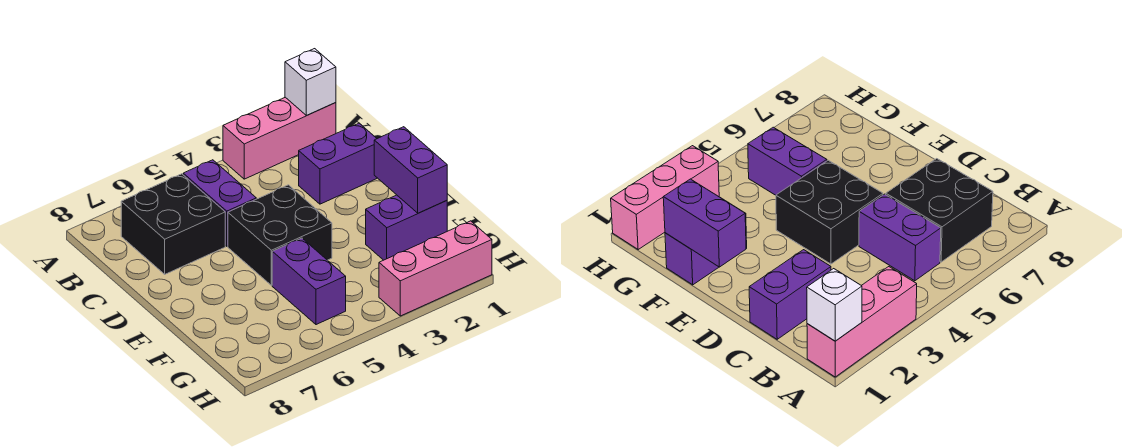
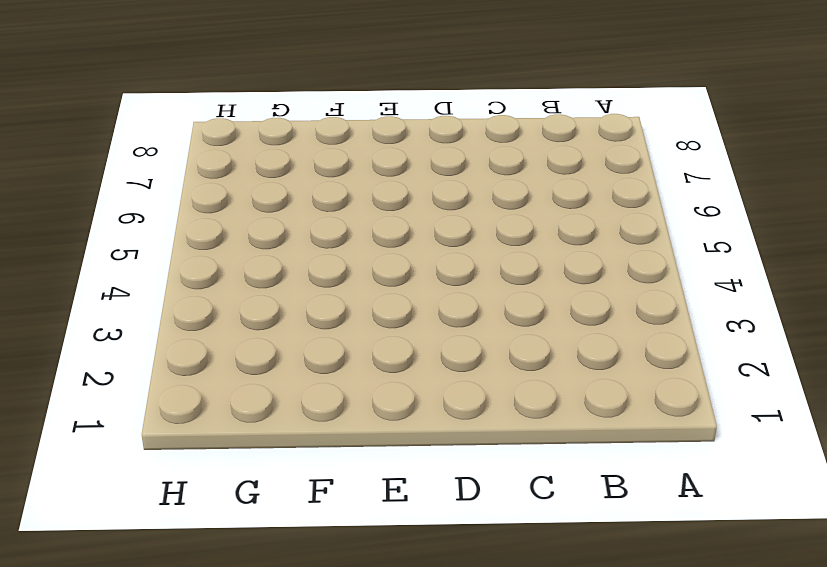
none -> pink 1x3 brick [223,97,336,179]
none -> purple 1x2 brick [183,160,256,246]

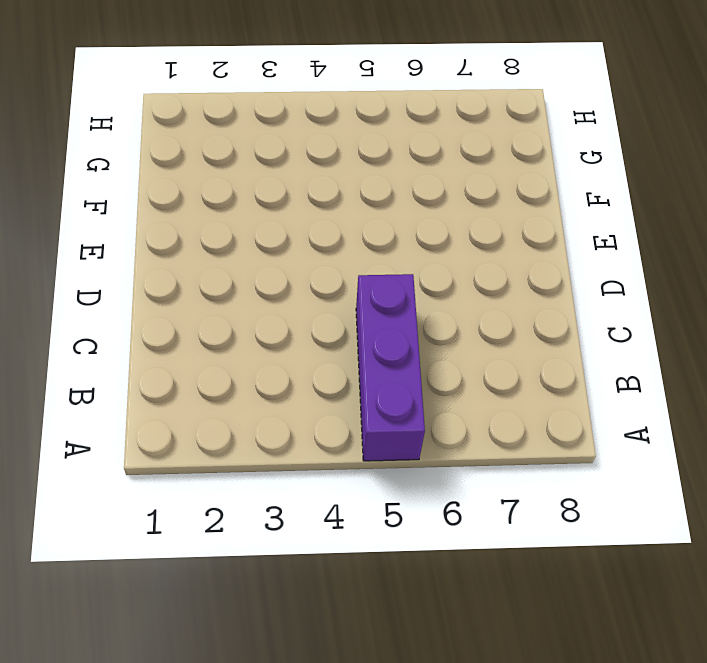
purple 1x3 brick [356,274,425,461] -> purple 1x2 brick [183,160,256,246]
none -> pink 1x3 brick [223,97,336,179]
none -> black 2x2 brick [121,174,225,274]

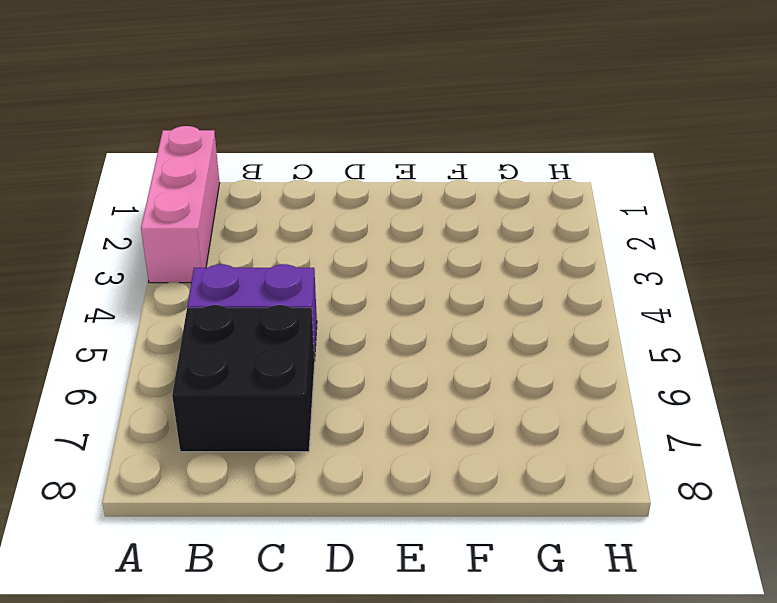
none -> purple 1x2 brick [299,123,377,204]
none -> black 2x2 brick [228,185,332,285]

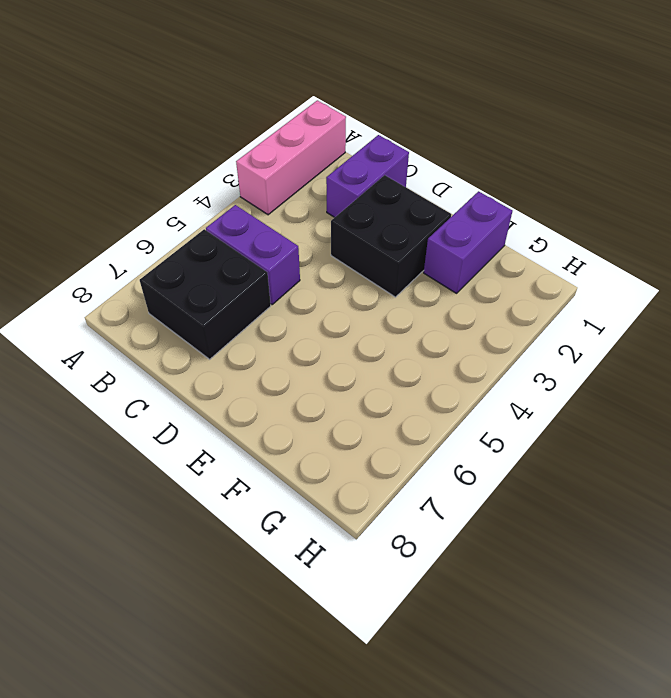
black 2x2 brick [331,175,451,297] -> black 2x2 brick moved to [228,185,332,285]
none -> purple 1x2 brick [272,238,346,325]
none -> pink 1x3 brick [379,221,492,316]

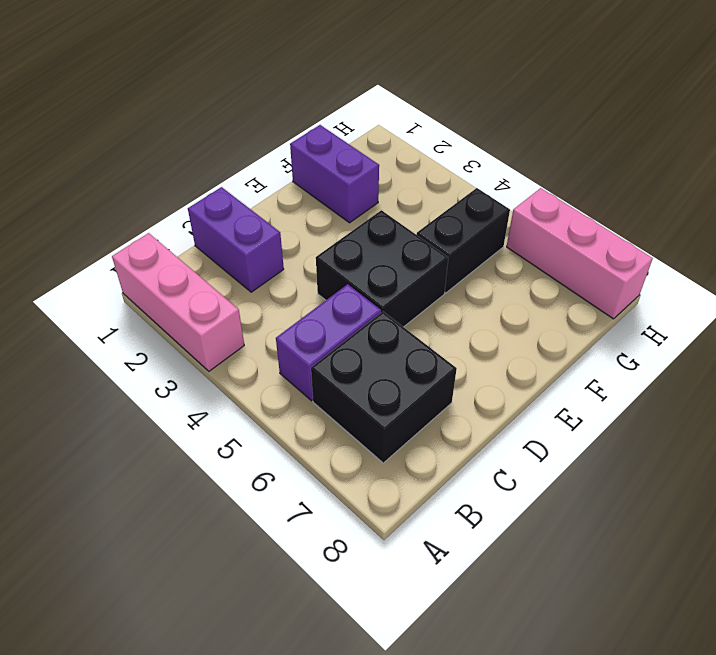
black 1x2 brick [416,188,510,293] -> purple 1x2 brick [272,238,346,325]
pink 1x3 brick [507,188,653,319] -> pink 1x3 brick moved to [379,221,492,316]
none -> white 1x1 brick [285,49,336,115]
none -> purple 1x2 brick [374,127,447,213]

